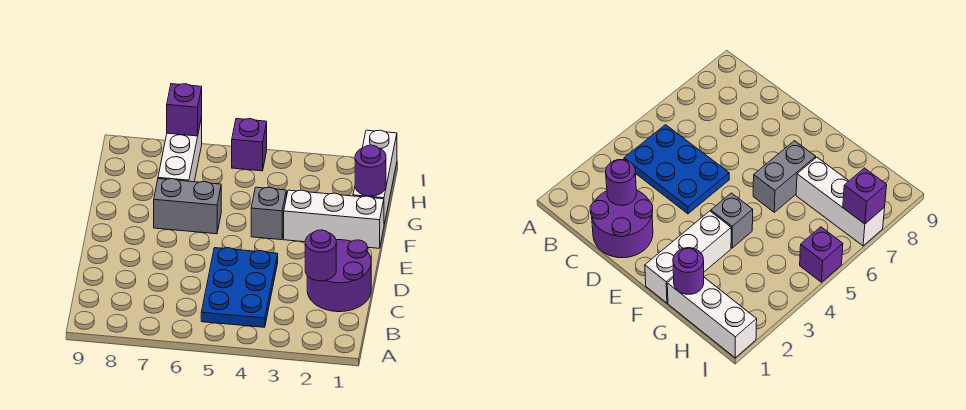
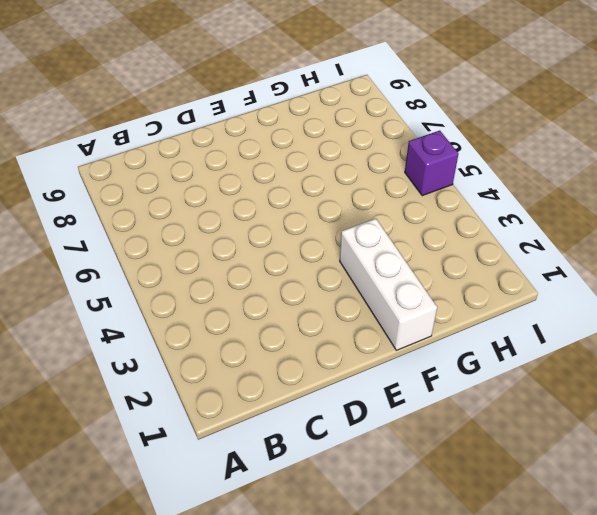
none -> blue 2x3 plate [201,248,278,327]
none -> purple 2x2 round brick [307,240,371,312]

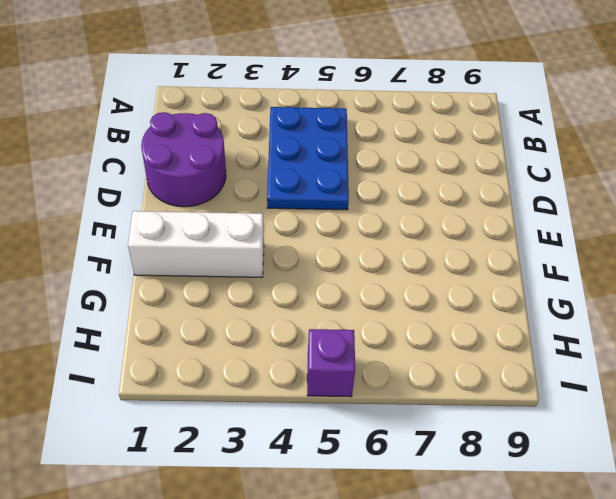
none -> grey 1x1 brick [251,187,286,240]
none -> grey 1x2 brick [154,179,221,234]

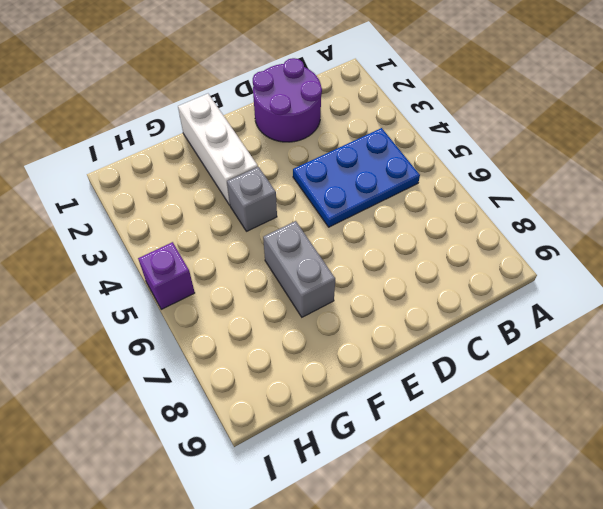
none -> white 1x3 brick [353,130,397,224]
none -> white 1x3 brick [158,117,202,182]

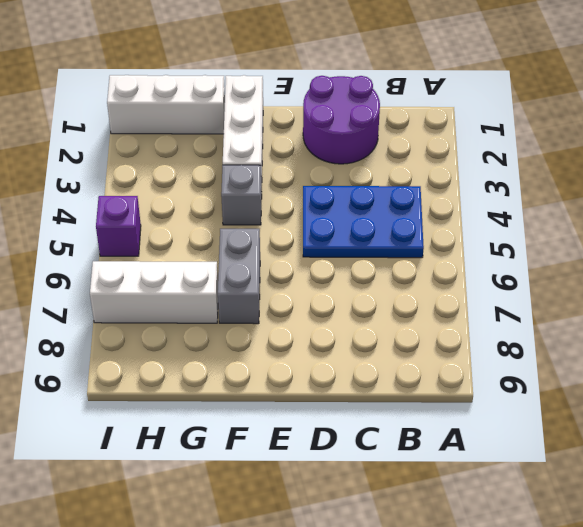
none -> purple 1x1 round brick [305,230,336,281]
none -> purple 1x1 round brick [355,145,386,196]

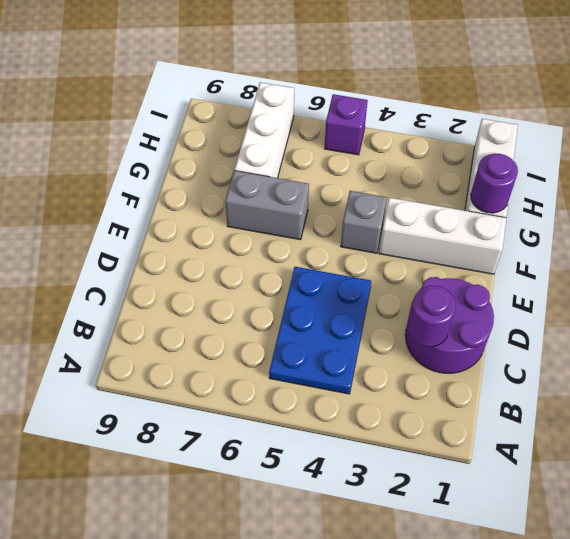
none -> purple 1x1 brick [167,84,202,136]

